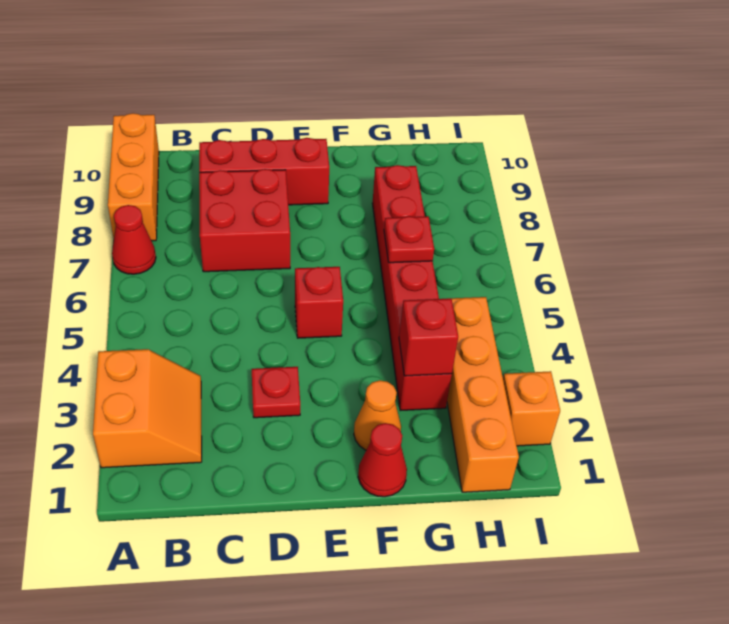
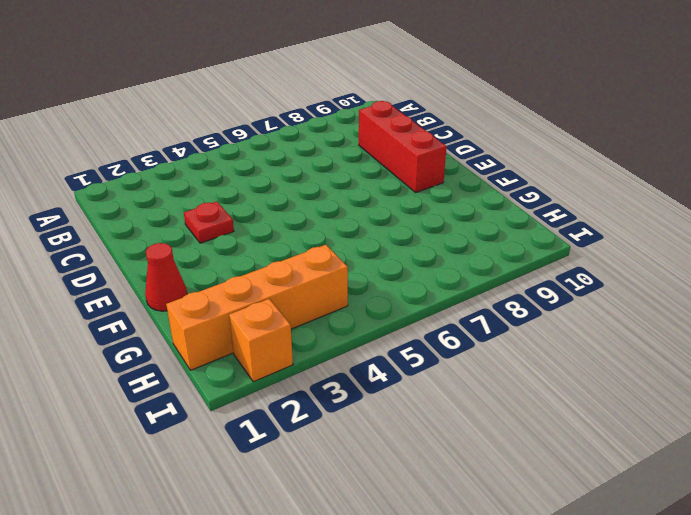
none -> orange 2x2 slope [93,349,202,468]
none -> red 1x1 cone [112,205,156,274]
none -> orange 1x3 brick [108,113,159,241]

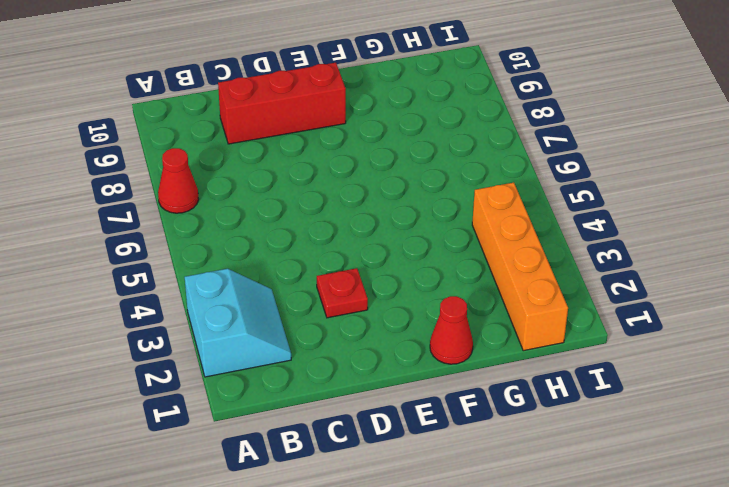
cyan 2x2 slope [185,269,291,377] -> orange 2x2 slope [93,349,202,468]
none -> orange 1x3 brick [108,113,159,241]
none -> red 2x2 brick [199,169,290,272]
none -> red 1x1 brick [295,267,343,338]

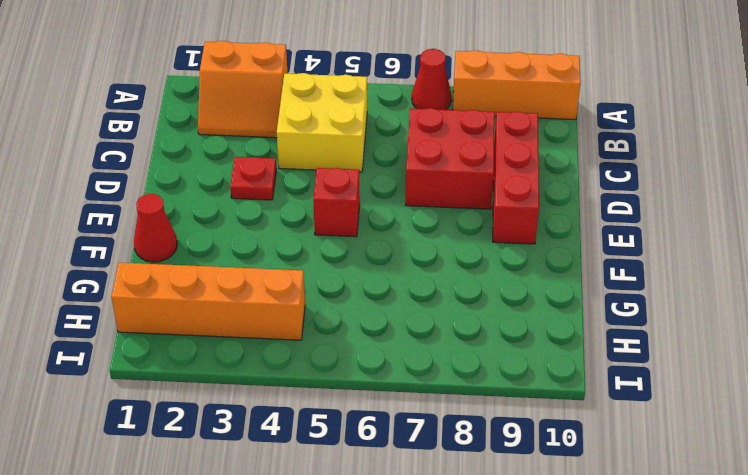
yellow 2x2 brick [277,73,367,172] -> none
none -> orange 1x1 cone [354,380,401,450]
none -> red 1x6 brick [372,165,452,411]
none -> orange 1x1 brick [503,371,560,446]

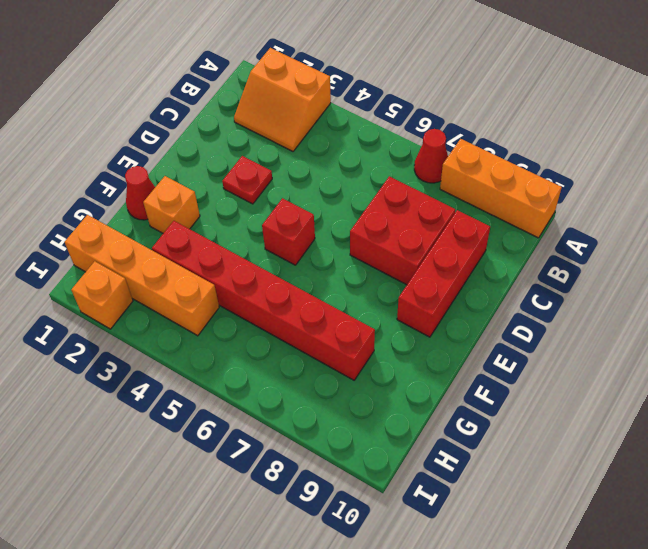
orange 1x1 brick [143,176,200,233] -> orange 1x1 cone [354,380,401,450]
none -> red 1x1 brick [399,298,458,376]
none -> red 1x1 plate [384,216,434,263]

